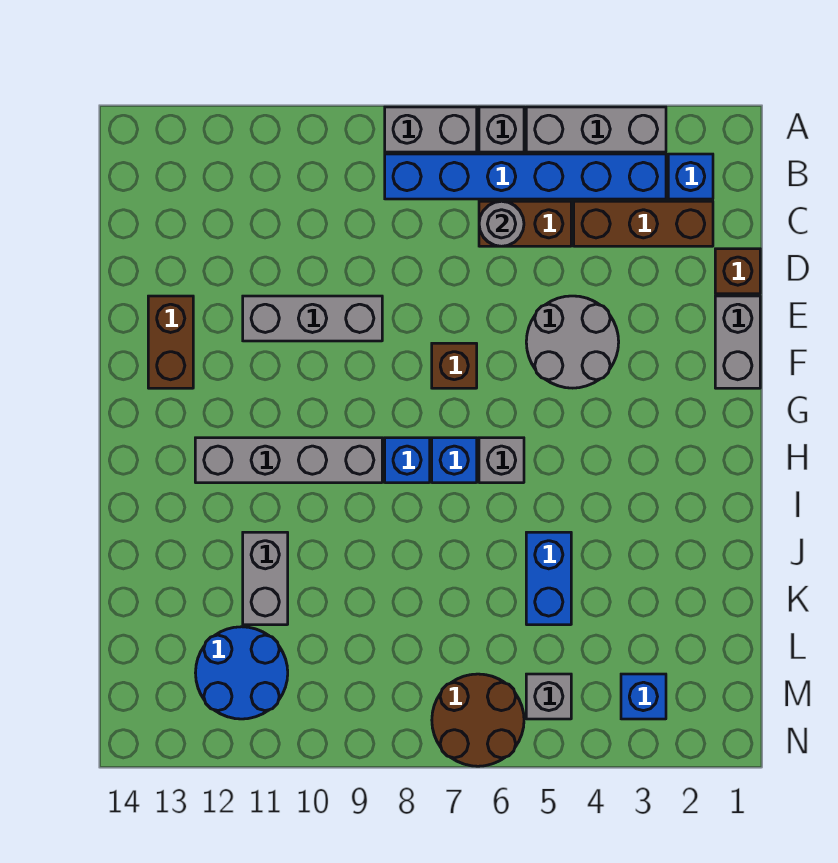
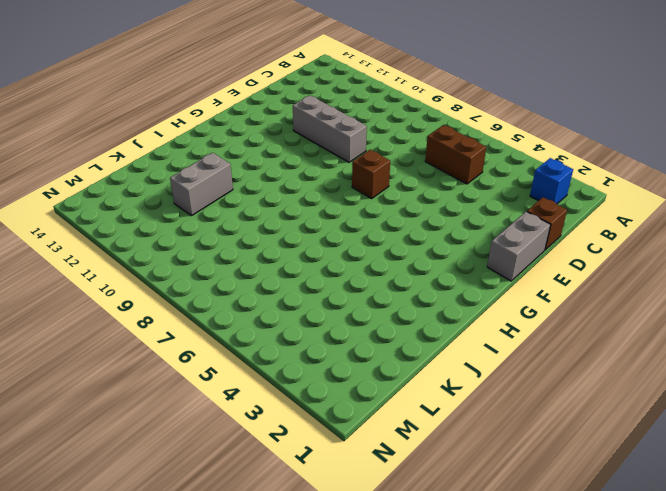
none -> grey 1x3 brick [526,107,666,152]
none -> grey 1x1 brick [479,107,524,152]
none -> grey 1x2 brick [385,107,477,152]

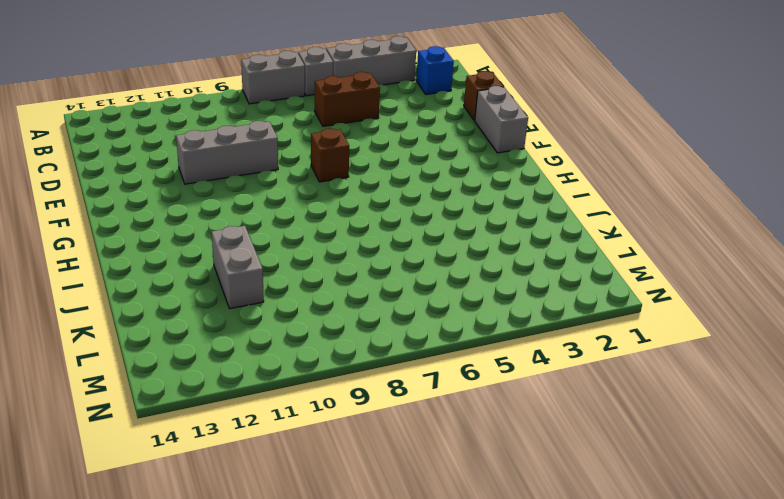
none -> blue 1x6 brick [385,154,666,199]
none -> brown 1x3 brick [574,201,713,246]
none -> grey 2x2 round brick [526,296,619,388]

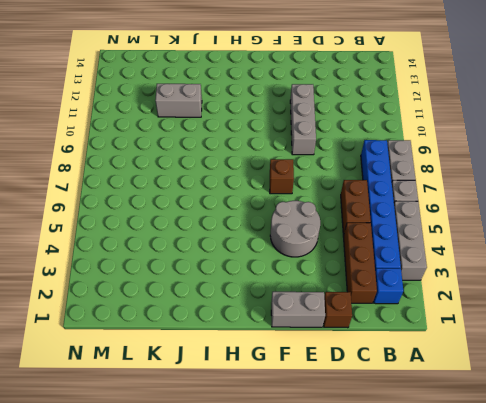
none -> brown 1x2 brick [148,296,193,388]
none -> grey 1x1 brick [479,438,524,483]
none -> blue 1x1 brick [432,438,477,483]

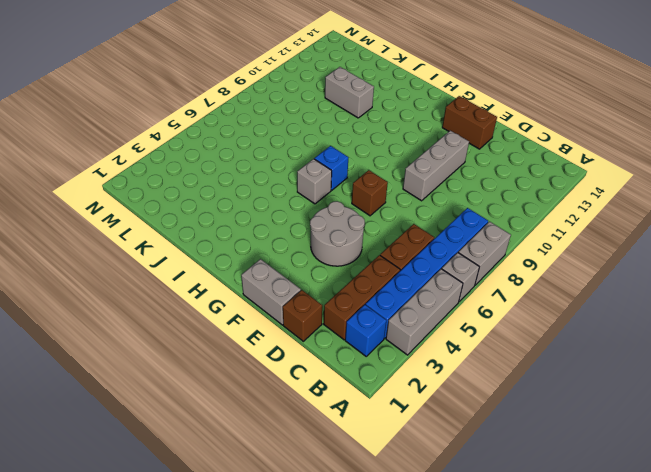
none -> blue 1x1 brick [385,438,430,483]
none -> grey 1x4 brick [195,438,382,483]
none -> blue 1x2 brick [526,532,571,625]

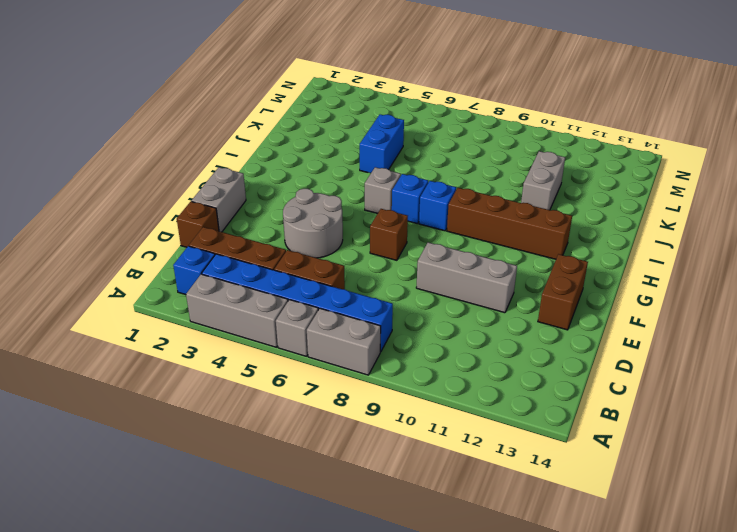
brown 1x4 brick [447,188,572,259] -> grey 1x4 brick [195,438,382,483]
none -> blue 2x2 round brick [196,627,288,719]
none -> blue 1x1 brick [621,674,666,719]
none -> grey 1x1 brick [526,674,571,719]

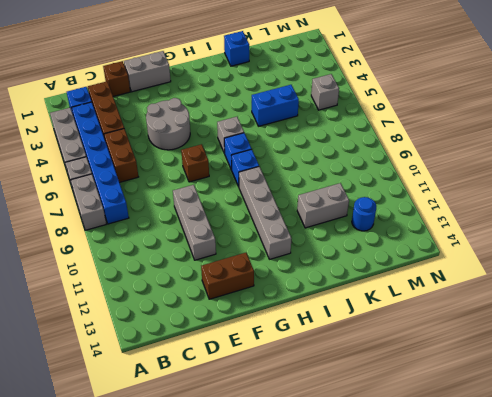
blue 1x1 brick [224,31,249,66] -> blue 1x1 brick moved to [621,674,666,719]
blue 1x1 round brick [352,197,376,231] -> blue 2x2 round brick [196,627,288,719]
none -> brown 2x2 round brick [432,674,524,766]
none -> grey 1x1 round brick [479,201,524,246]

